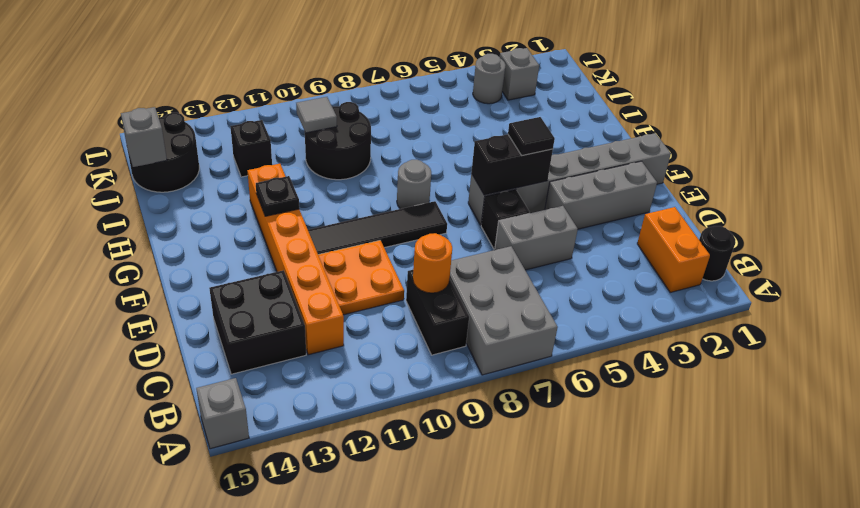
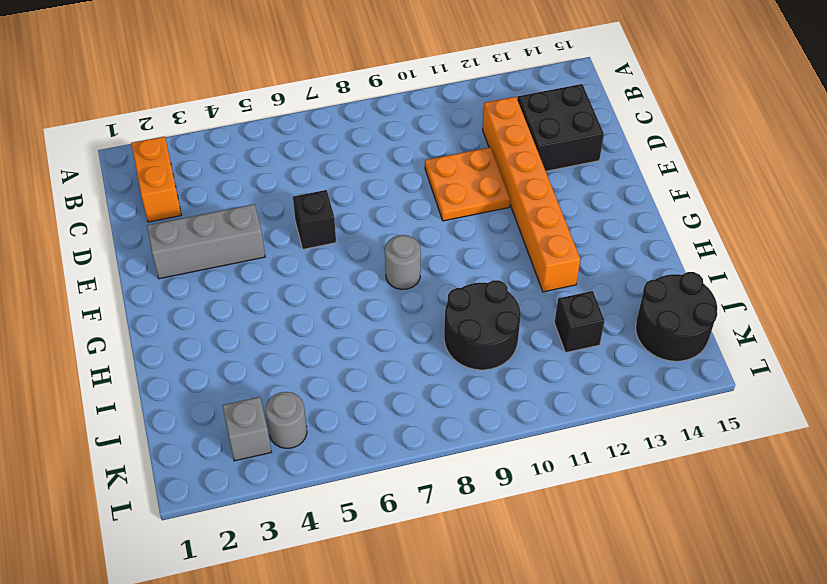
none -> grey 2x3 brick [450,246,558,375]
none -> grey 1x1 brick [196,378,249,449]
none -> black 1x1 round brick [699,226,736,281]

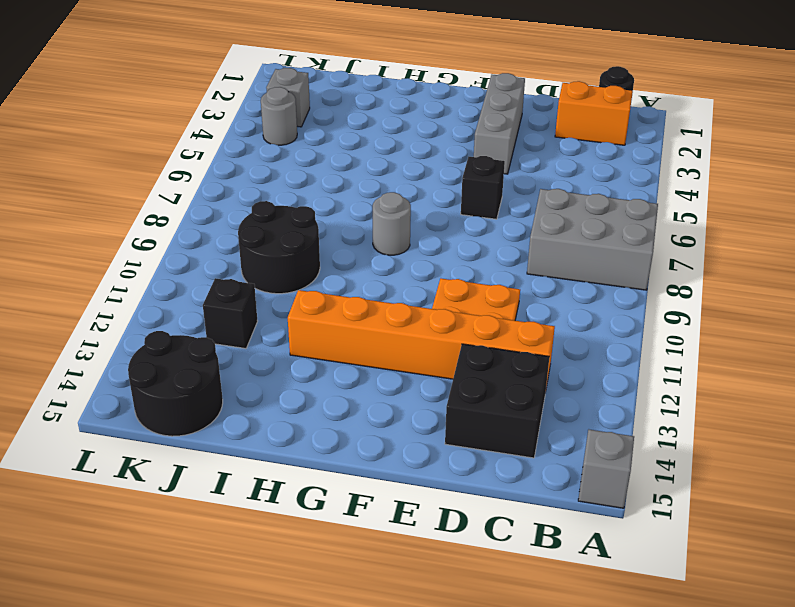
none -> black 1x2 brick [406,270,469,355]
none -> grey 1x2 brick [495,206,578,270]
none -> grey 1x6 brick [468,133,671,225]

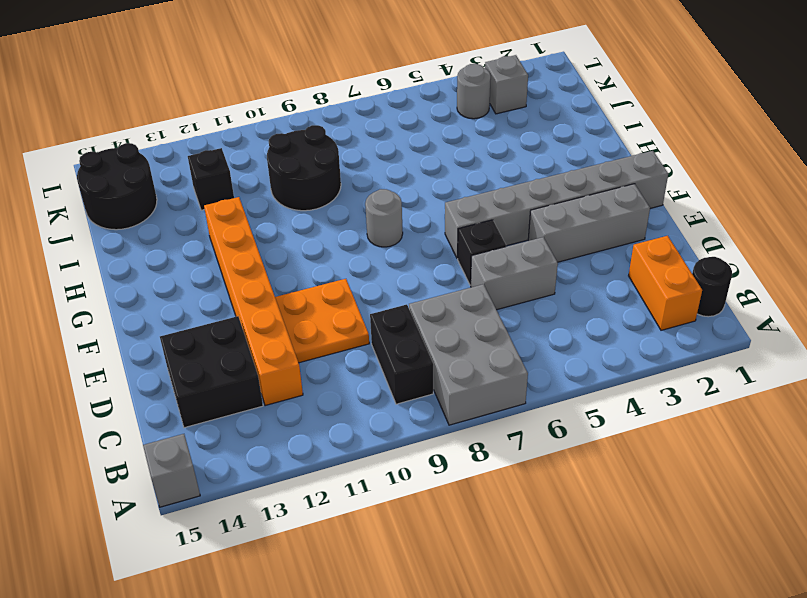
none -> black 1x4 tile [308,201,447,254]
none -> orange 1x1 round brick [413,233,452,293]
none -> black 1x2 brick [471,134,553,195]

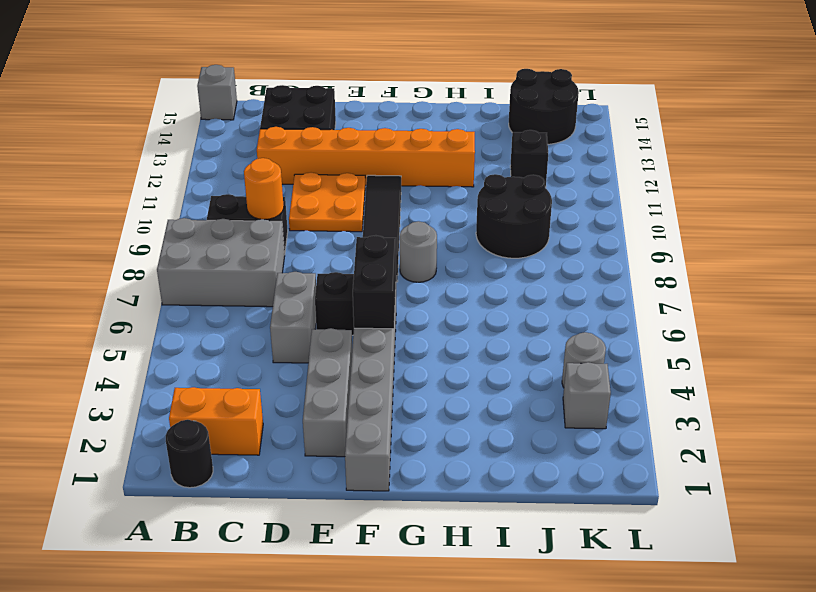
none -> black 1x1 plate [256,176,299,216]
none -> grey 1x1 tile [296,97,337,133]
none -> grey 1x1 brick [121,107,167,167]

